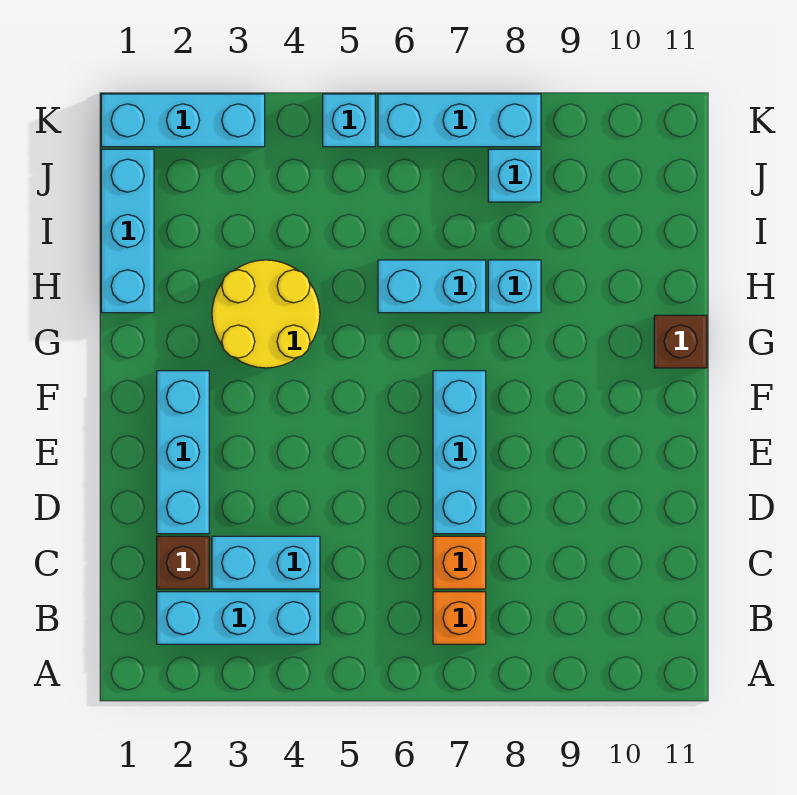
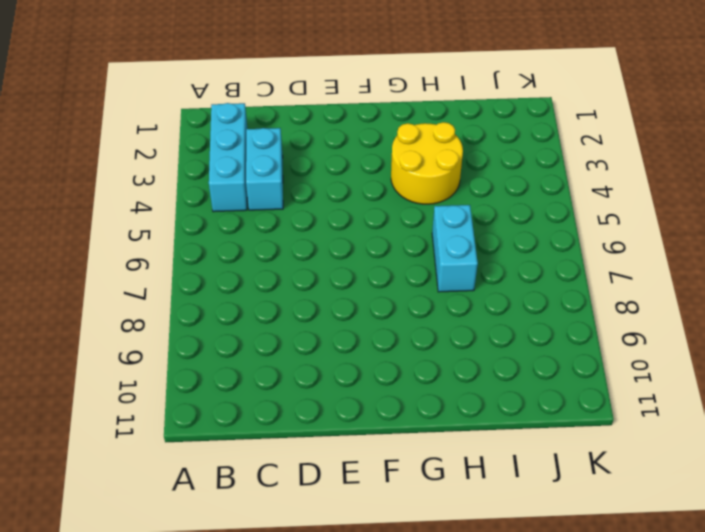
none -> orange 1x1 brick [433,592,486,644]
none -> brown 1x1 brick [157,536,209,589]
none -> orange 1x1 brick [433,536,486,589]

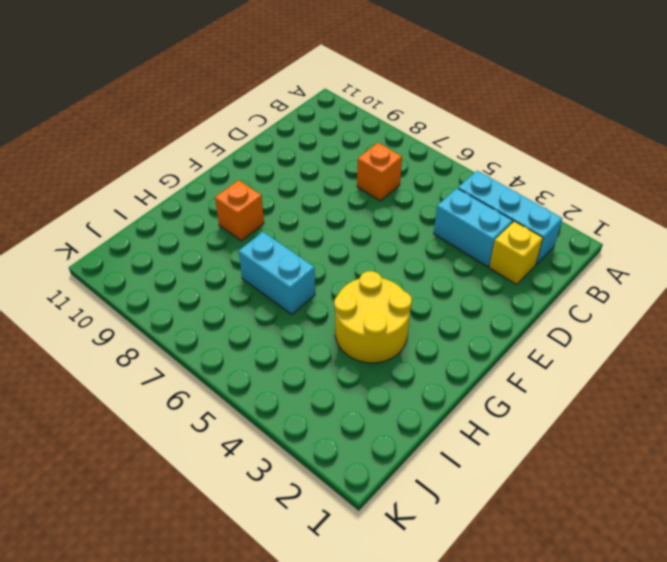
yellow 1x1 brick [489,221,543,285] -> brown 1x1 brick [157,536,209,589]
orange 1x1 brick [215,180,264,241] -> orange 1x1 brick moved to [433,592,486,644]
none -> cyan 1x3 brick [157,371,209,534]
none -> cyan 1x3 brick [433,371,486,534]
none -> brown 1x1 brick [654,315,707,368]

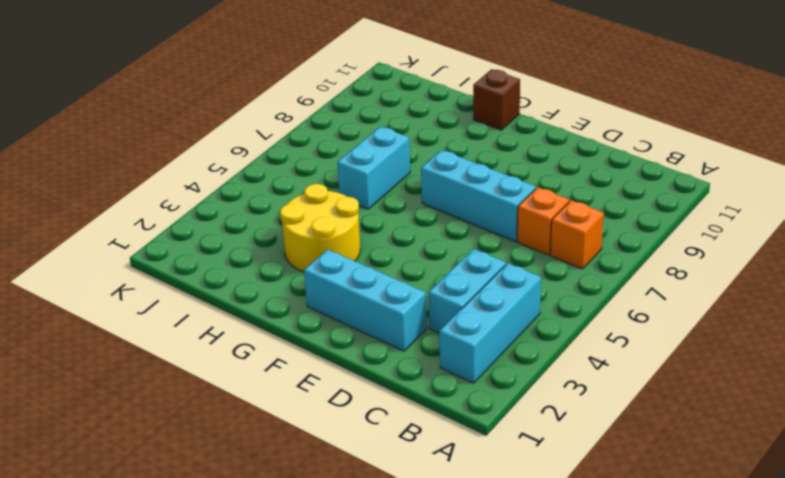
none -> brown 1x1 brick [157,536,209,589]
none -> cyan 1x3 brick [101,149,154,313]
none -> cyan 1x1 brick [488,260,541,313]

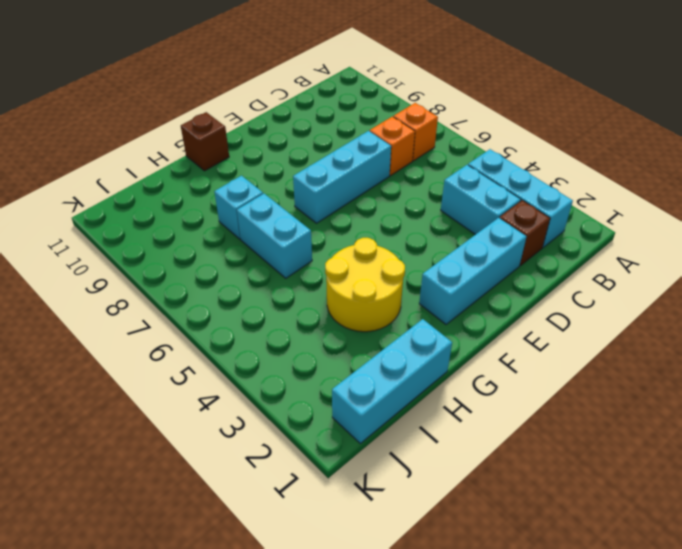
none -> cyan 1x1 brick [488,149,541,202]
none -> cyan 1x3 brick [101,94,265,147]
none -> cyan 1x1 brick [323,94,375,147]

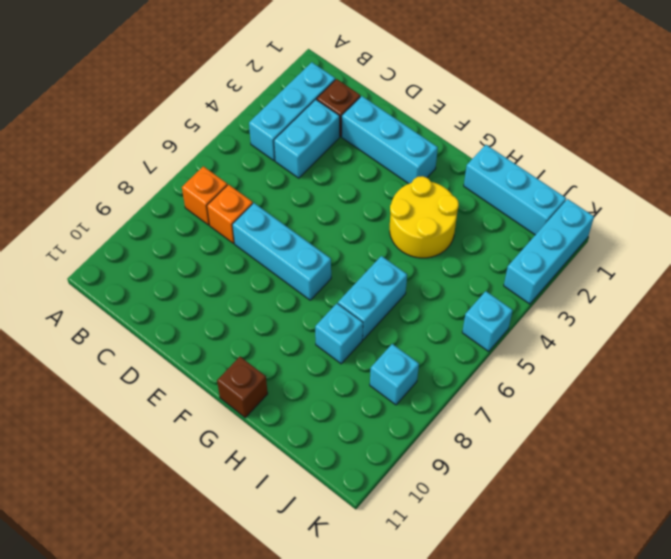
none -> cyan 1x3 brick [378,94,541,147]

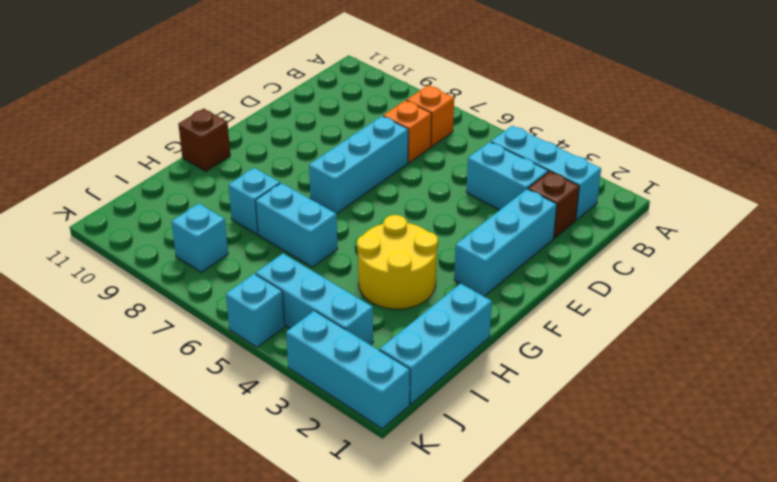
cyan 1x3 brick [256,254,373,345] -> cyan 1x3 brick moved to [378,94,541,147]

